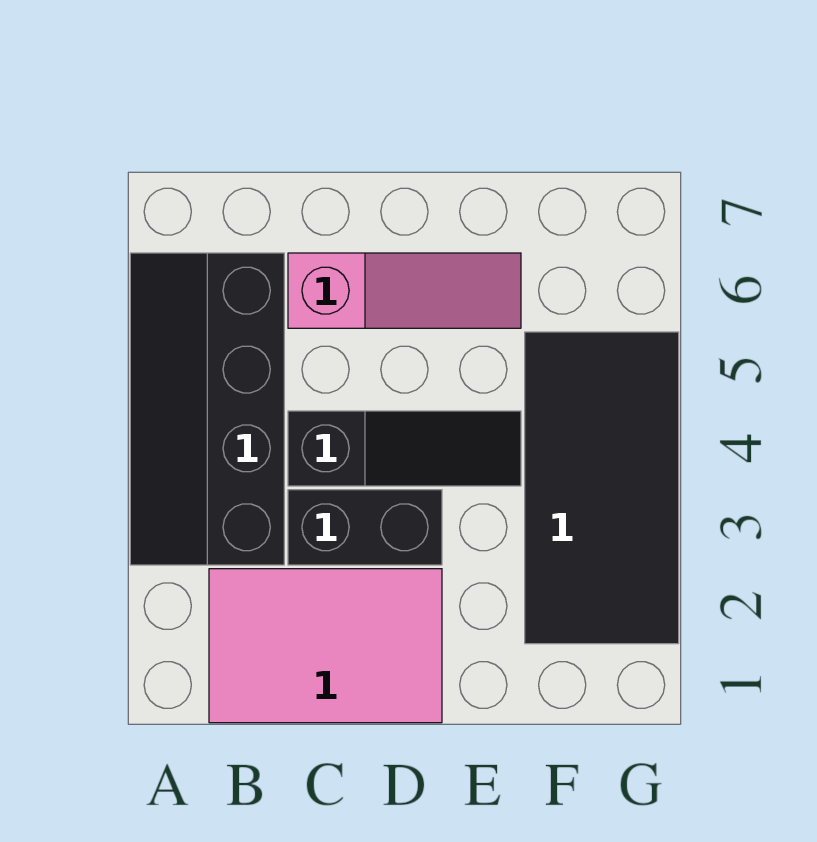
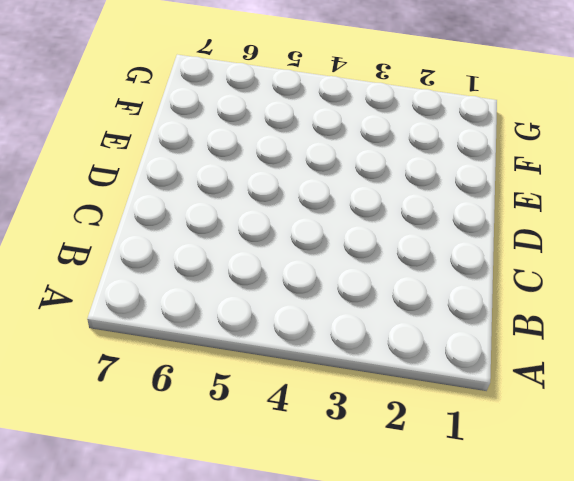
none -> black 2x4 slope [130,253,284,565]
none -> pink 2x3 tile [209,569,442,723]

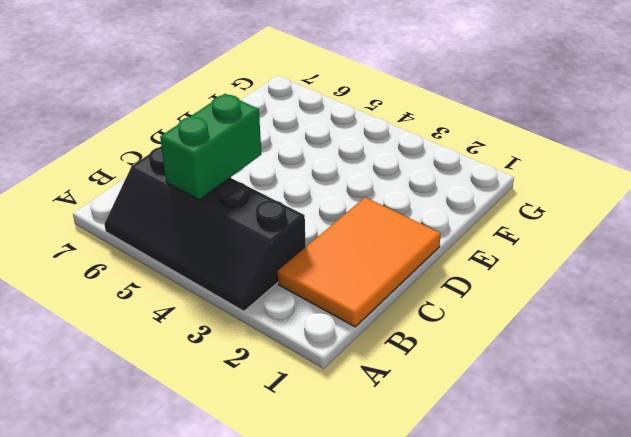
orange 2x3 tile [278,197,441,327] -> pink 2x3 tile [209,569,442,723]
green 1x2 brick [160,94,261,200] -> none
none -> black 1x2 brick [288,490,442,565]
none -> black 1x3 slope [288,411,521,486]

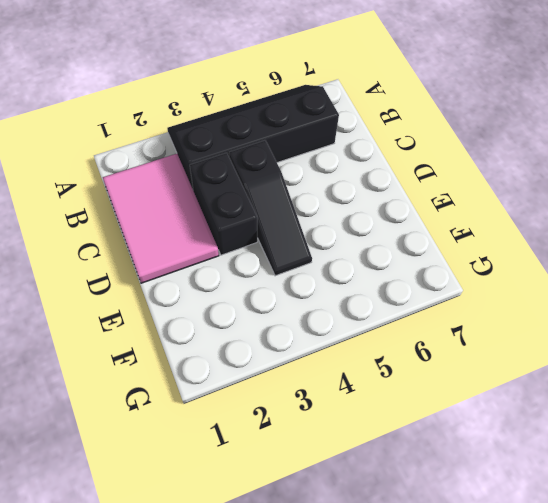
none -> pink 1x3 slope [288,253,521,328]
none -> black 2x4 tile [525,332,679,644]

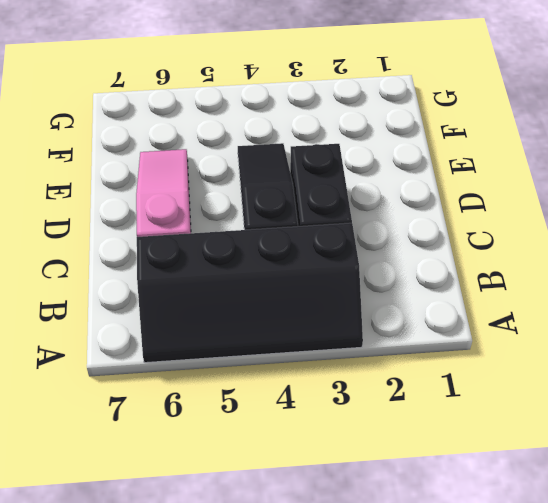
none -> pink 2x3 tile [209,569,442,723]
none -> black 2x4 tile [525,332,679,644]

